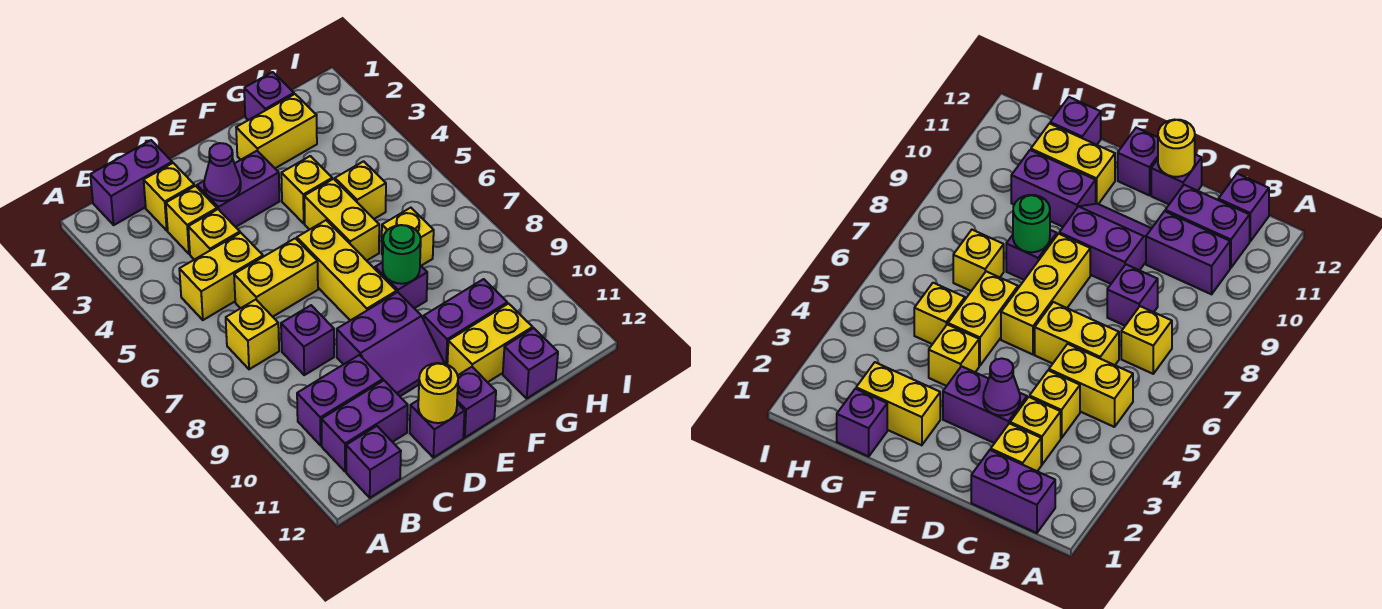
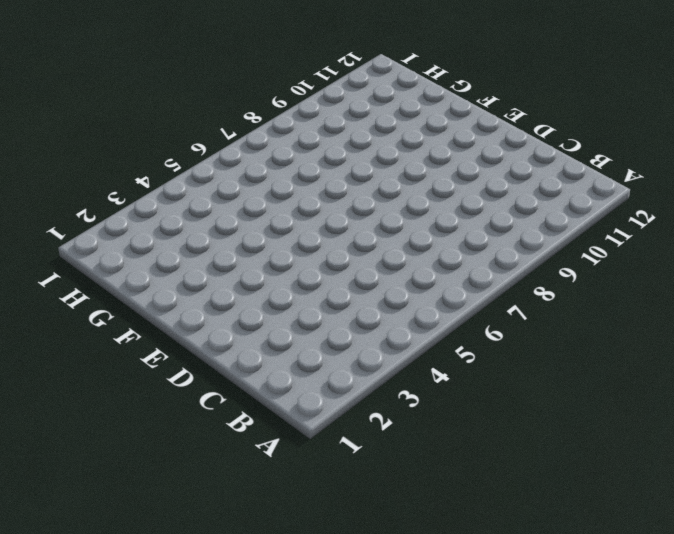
none -> purple 1x2 brick [90,140,172,225]
none -> yellow 1x2 brick [179,233,263,320]
none -> yellow 1x1 brick [226,300,279,369]

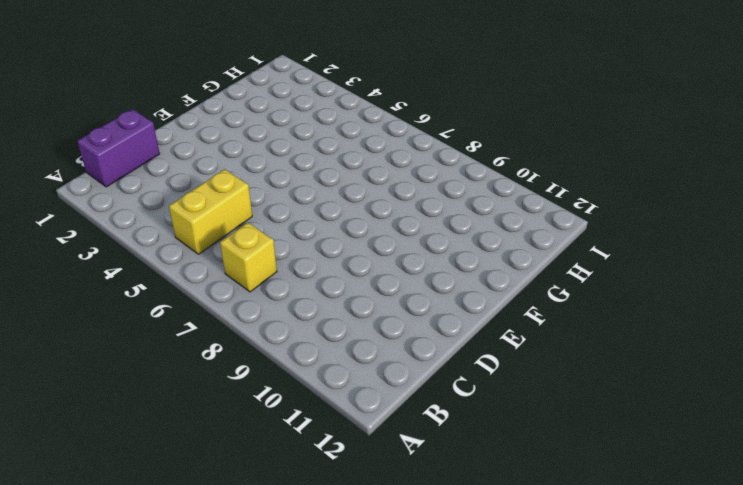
none -> purple 1x2 brick [297,355,383,445]
none -> purple 1x2 brick [321,381,408,471]
none -> purple 1x1 brick [346,426,401,498]

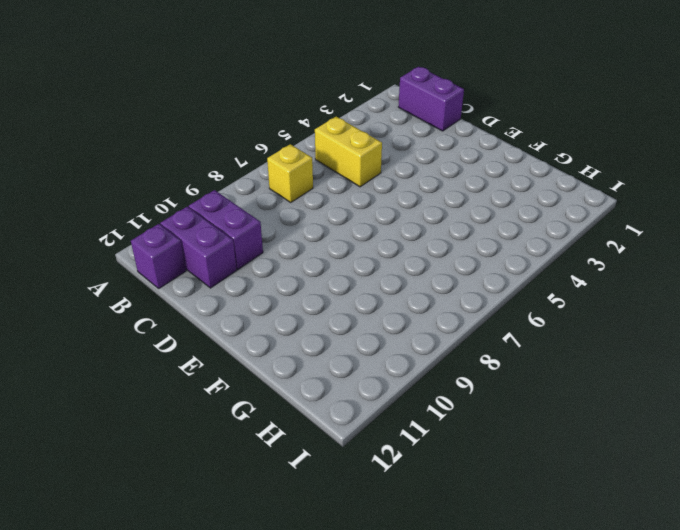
none -> yellow 1x1 brick [144,163,194,230]
none -> yellow 1x1 brick [166,186,217,254]
none -> yellow 1x1 brick [188,209,240,260]

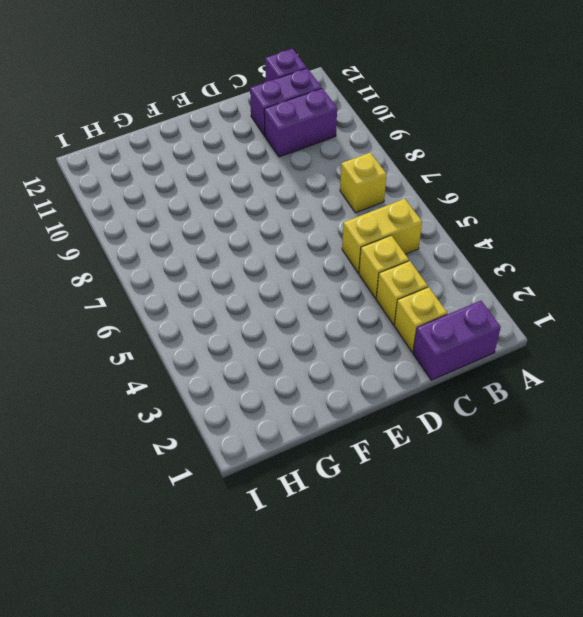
none -> yellow 1x2 brick [234,238,318,317]
none -> purple 1x1 brick [281,305,334,375]
none -> purple 1x2 brick [197,151,280,227]

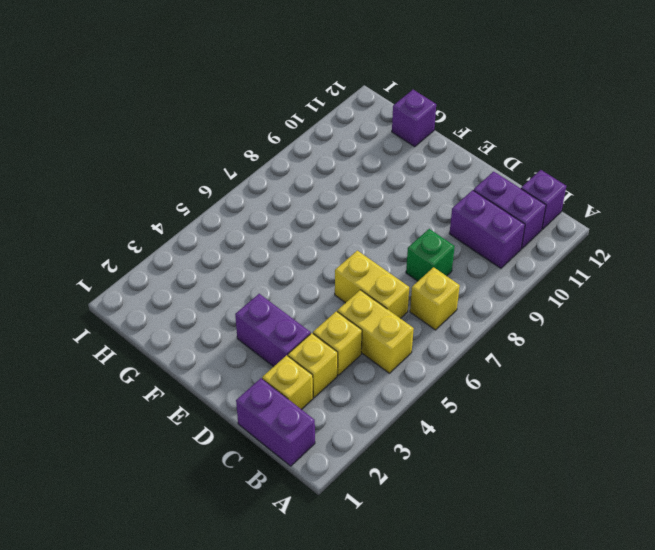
green 1x1 brick [406,229,455,281] -> purple 1x1 brick [281,305,334,375]
none -> purple 2x2 slope [337,292,445,396]
none -> purple 1x1 brick [410,400,465,458]
none -> yellow 1x3 brick [297,220,397,321]

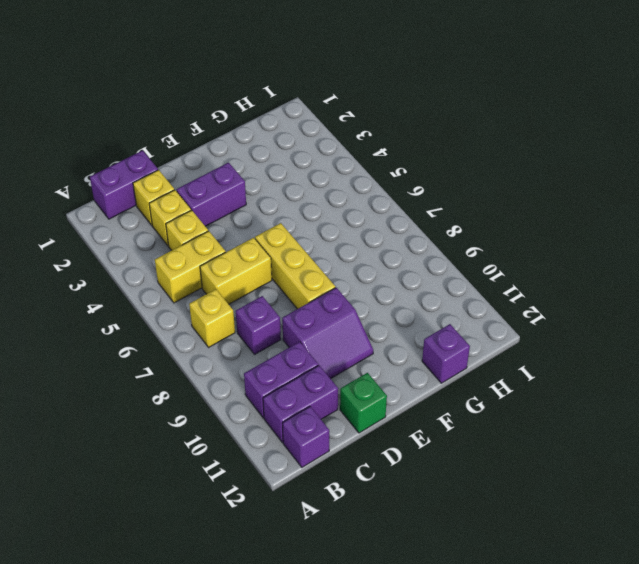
green 1x1 brick [340,373,387,433] -> purple 1x1 brick [410,400,465,458]
none -> purple 1x1 brick [457,367,496,438]
none -> yellow 1x2 brick [236,94,317,168]
none -> yellow 1x1 brick [281,156,332,223]

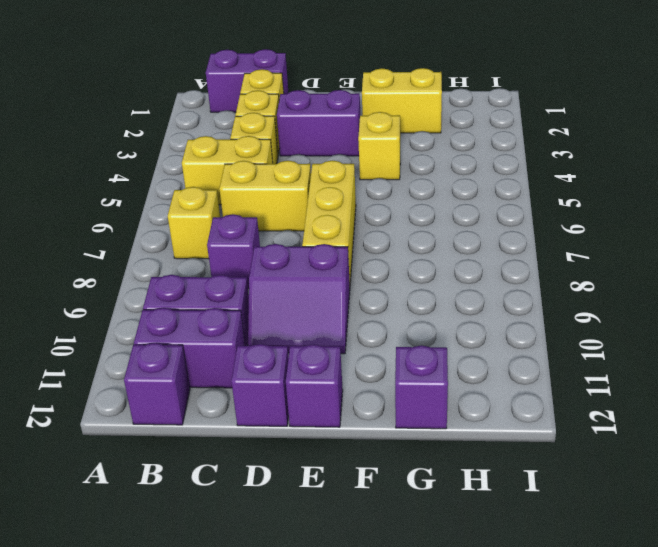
none -> yellow 1x2 brick [304,179,379,261]
none -> purple 1x1 brick [375,262,427,308]
none -> purple 1x2 brick [424,279,507,365]

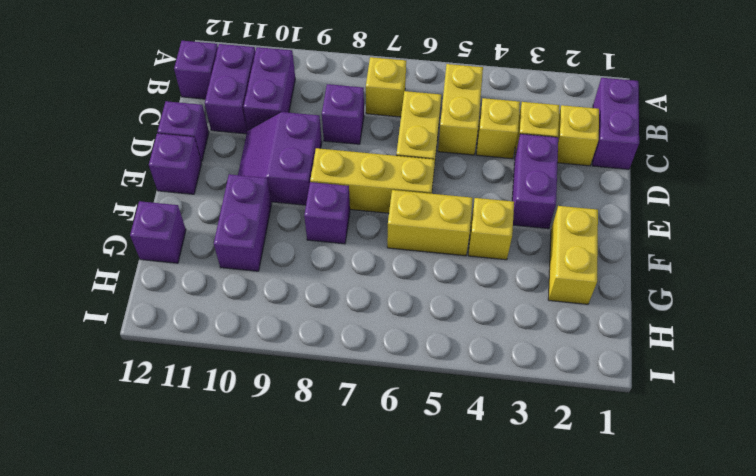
none -> yellow 1x2 brick [447,304,533,382]
none -> purple 1x1 brick [244,72,294,120]
none -> yellow 1x1 brick [335,161,386,219]

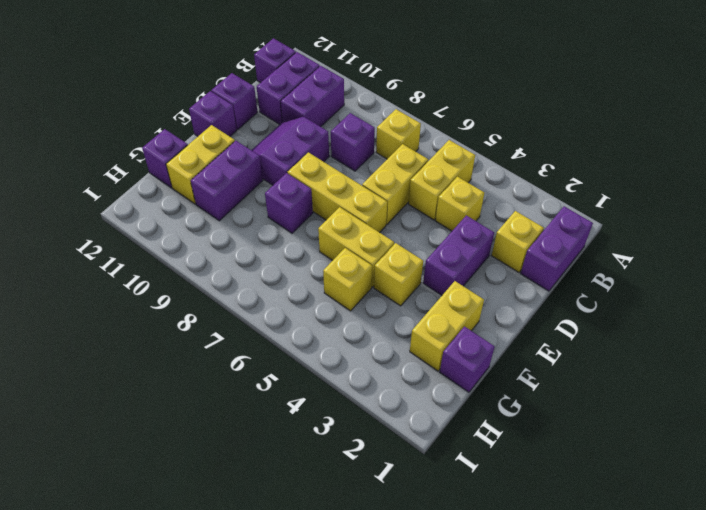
none -> yellow 1x1 brick [166,186,217,254]
none -> yellow 1x1 brick [382,208,434,266]
none -> purple 1x1 cone [204,143,241,201]

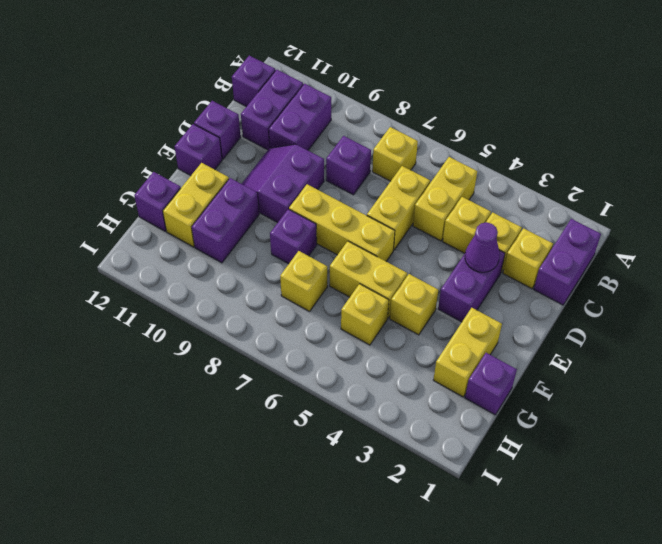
none -> yellow 1x1 round brick [418,363,458,423]
none -> green 1x1 round brick [383,225,421,284]

